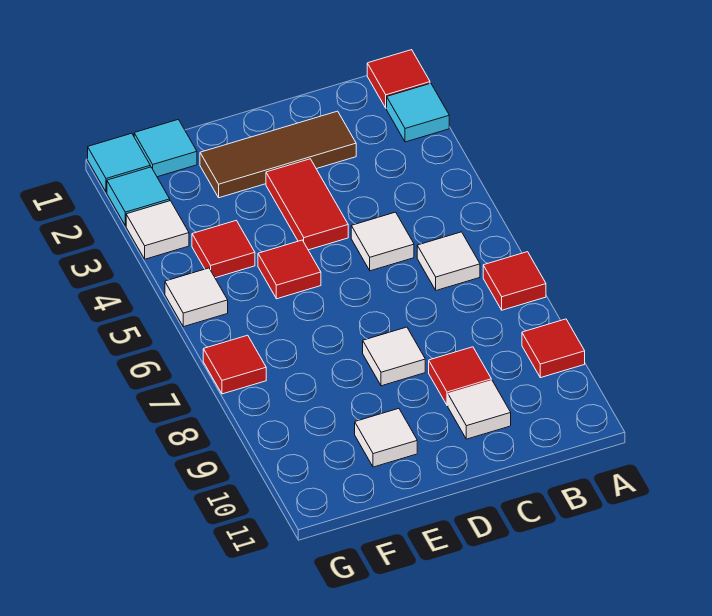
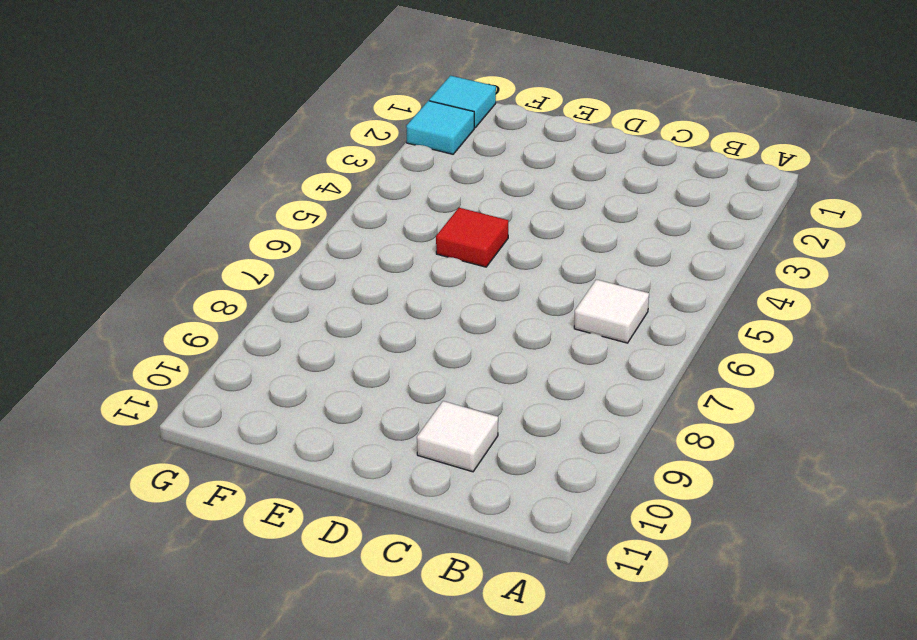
none -> red 1x1 tile [367,50,430,108]
none -> cyan 1x1 tile [387,83,449,142]
none -> red 1x1 tile [483,252,546,310]

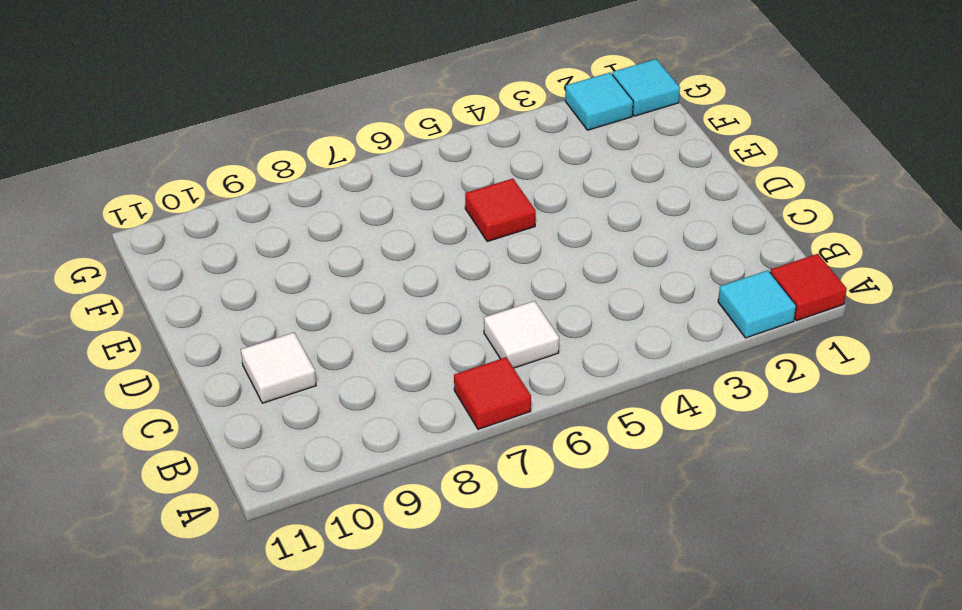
none -> red 1x1 tile [522,319,585,378]
none -> brown 1x3 tile [200,111,356,198]
none -> white 1x1 tile [351,212,414,271]

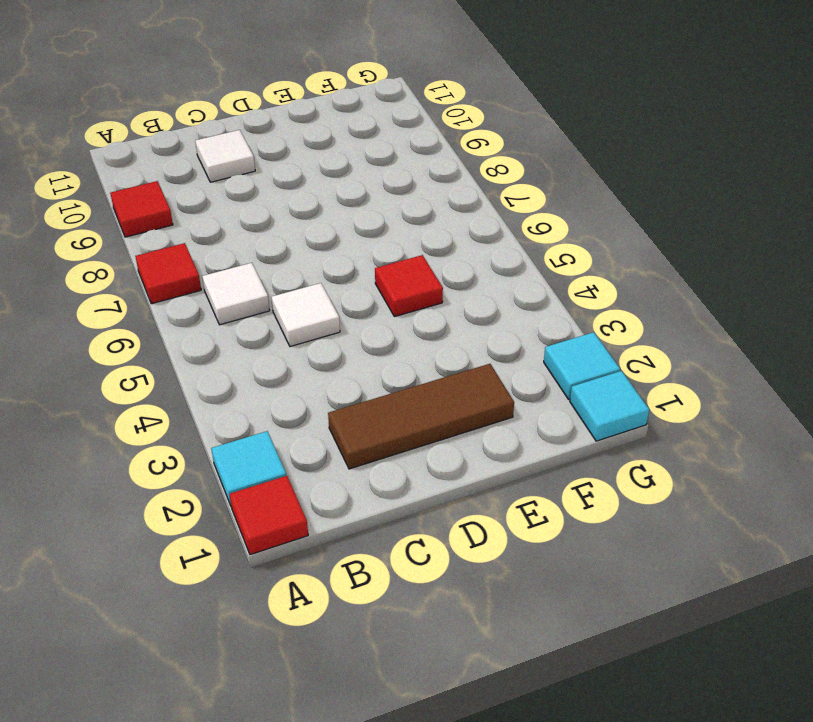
none -> red 1x1 tile [429,347,491,406]
none -> red 1x2 tile [266,159,348,250]
none -> white 1x1 tile [363,327,425,386]

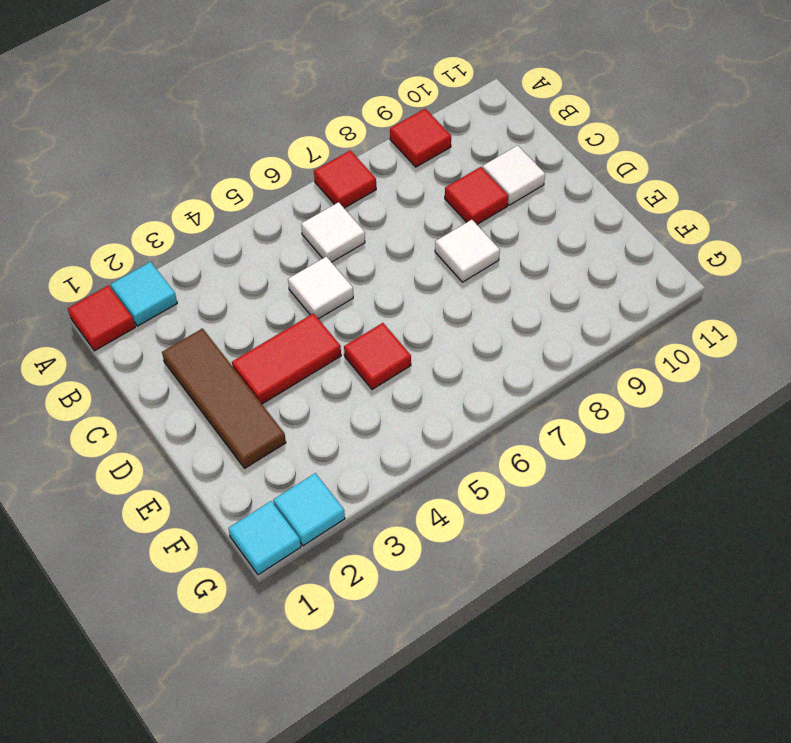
none -> white 1x1 tile [355,409,417,467]
none -> cyan 1x1 tile [134,119,197,177]
none -> red 1x1 tile [192,220,255,278]

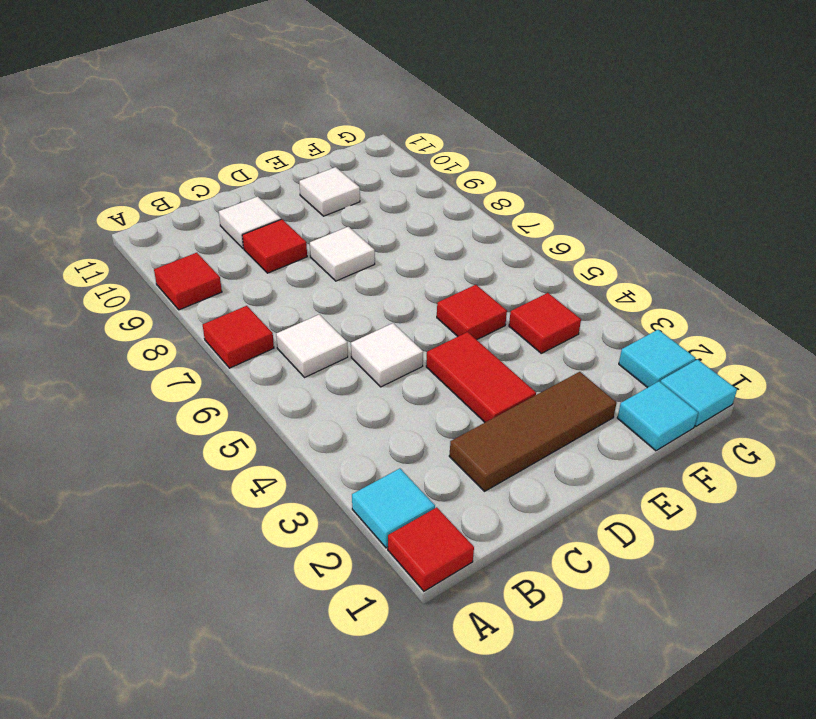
none -> white 1x1 tile [126,201,189,259]
none -> white 1x1 tile [165,268,228,327]
none -> red 1x1 tile [203,335,266,394]

